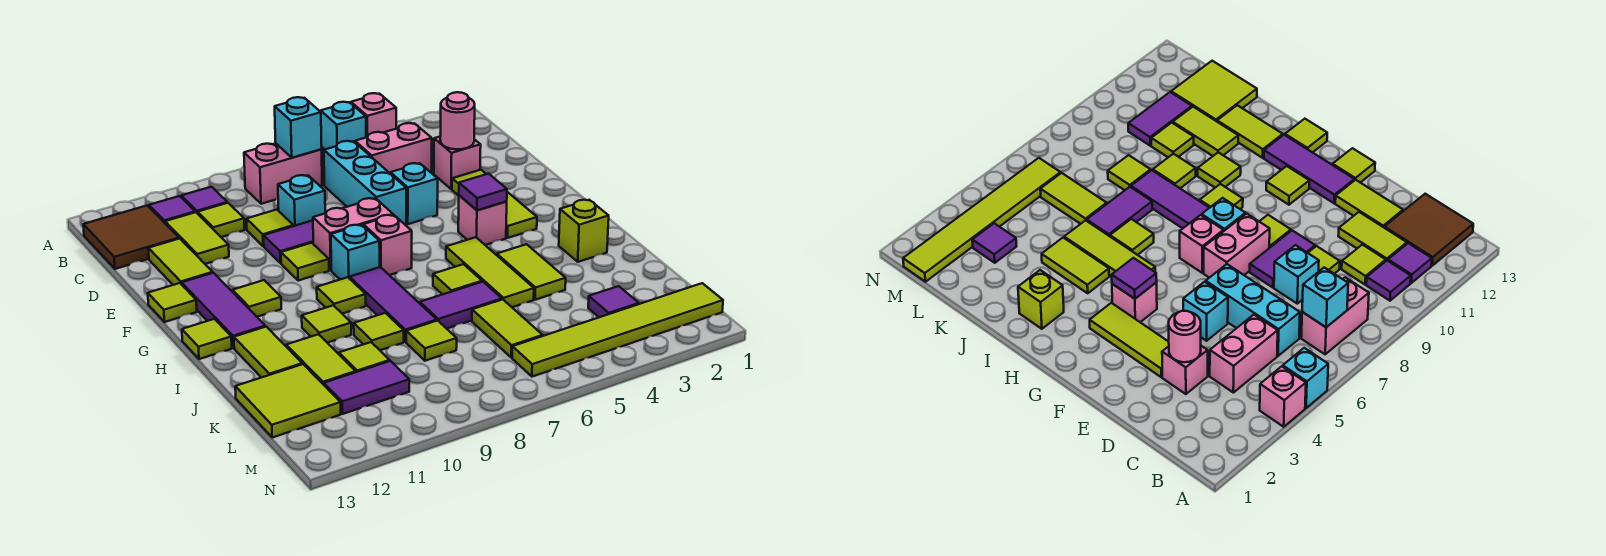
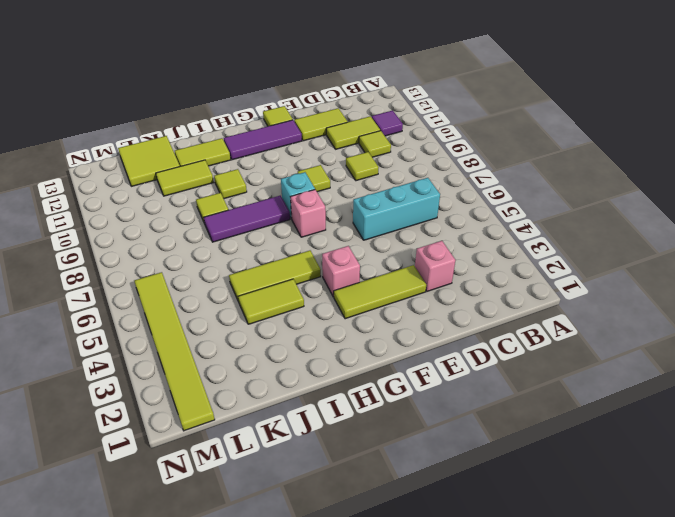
none -> pink 1x1 brick [351,93,396,137]
none -> cyan 1x1 brick [321,102,366,149]
none -> pink 1x2 brick [244,143,322,204]
none -> purple 1x1 tile [181,187,227,214]

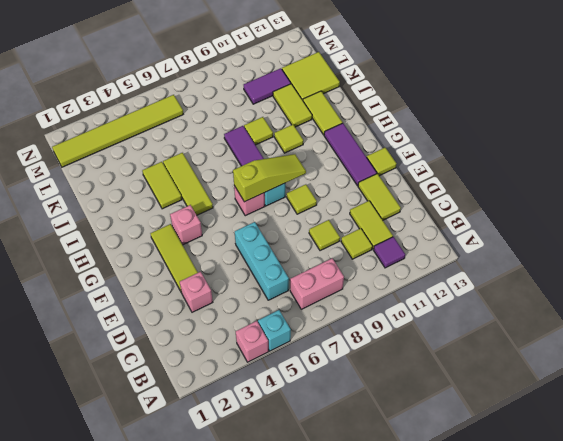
lime 1x3 slope [233,154,306,202] -> none
none -> purple 1x1 tile [181,187,227,214]
none -> brown 2x2 tile [83,206,179,269]
none -> pink 1x2 brick [355,123,432,174]
none -> cyan 1x1 brick [278,175,325,226]

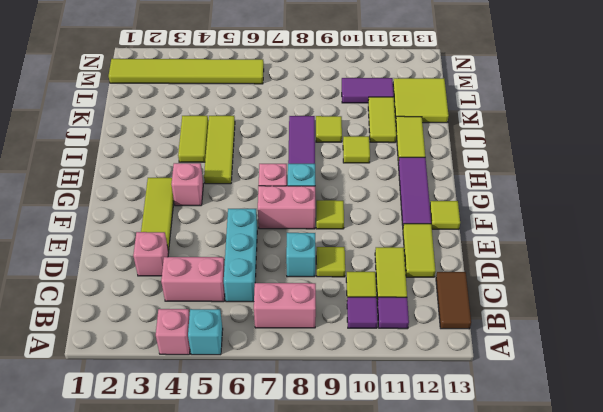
brown 1x2 tile [436,272,471,329] -> brown 2x2 tile [83,206,179,269]
none -> cyan 1x1 brick [391,163,438,224]
none -> purple 1x2 tile [264,220,313,263]
none -> lime 1x1 tile [232,280,281,317]
none -> lime 1x1 tile [317,277,366,314]

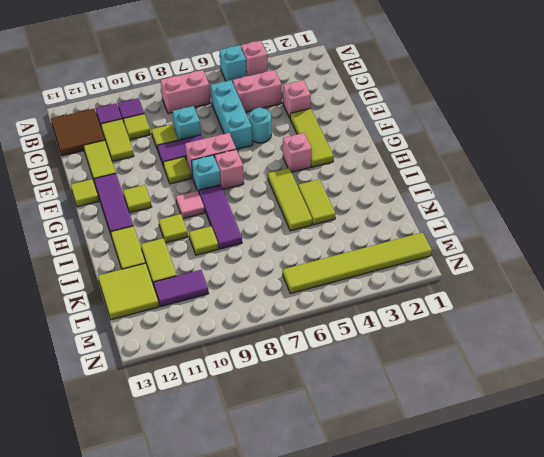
cyan 1x1 round brick [249,108,271,143] -> cyan 1x1 brick [391,163,438,224]
pink 1x1 tile [176,191,205,219] -> lime 1x1 tile [317,277,366,314]
none -> lime 1x1 tile [182,319,232,359]
none -> lime 1x1 brick [559,200,609,262]
none -> lime 1x1 tile [433,264,482,295]
none -> purple 1x2 tile [420,282,502,329]

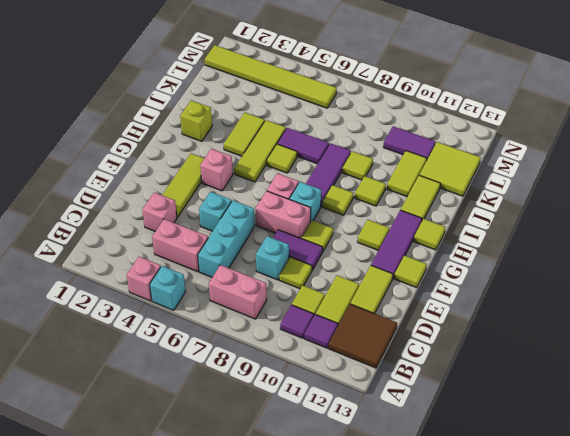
none -> lime 1x2 tile [472,299,543,358]
none -> lime 1x1 tile [406,321,457,361]
none -> lime 1x1 tile [339,342,390,372]
none -> purple 1x1 tile [588,286,639,317]

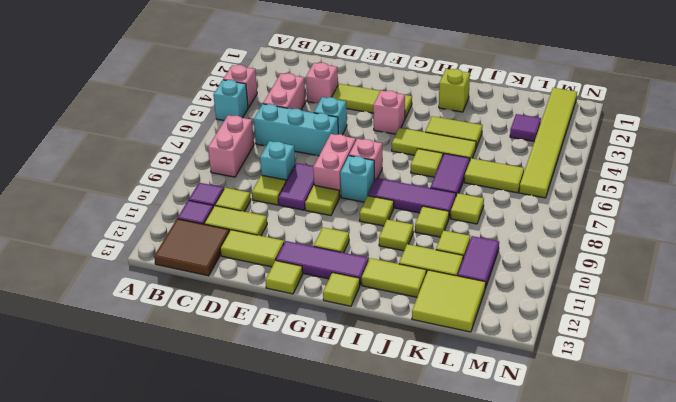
none -> cyan 1x1 brick [275,97,322,158]
none -> pink 1x1 round brick [440,92,475,149]
none -> purple 1x1 tile [459,174,507,210]

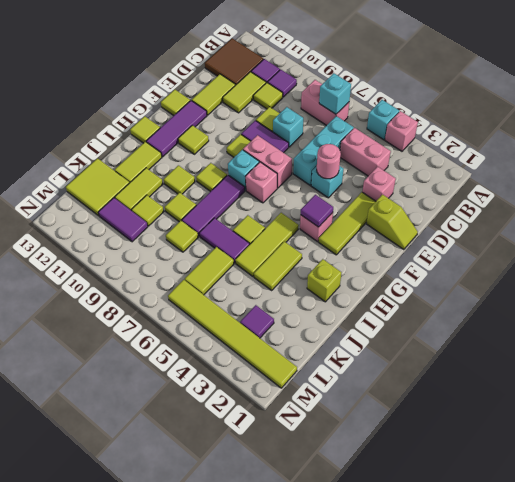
lime 1x2 slope [366,195,418,250] -> none
pink 1x1 round brick [317,144,341,179] -> pink 1x1 round brick moved to [440,92,475,149]

